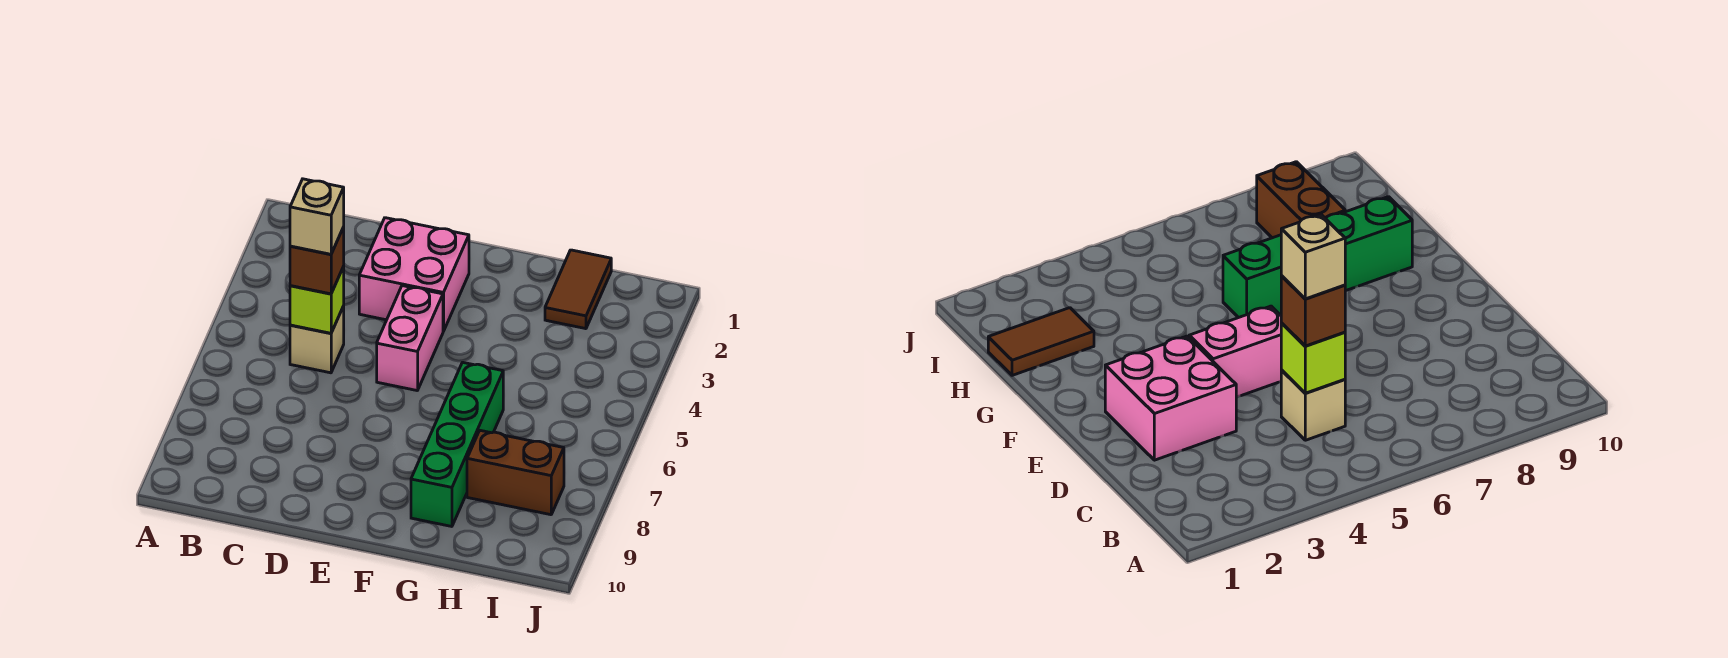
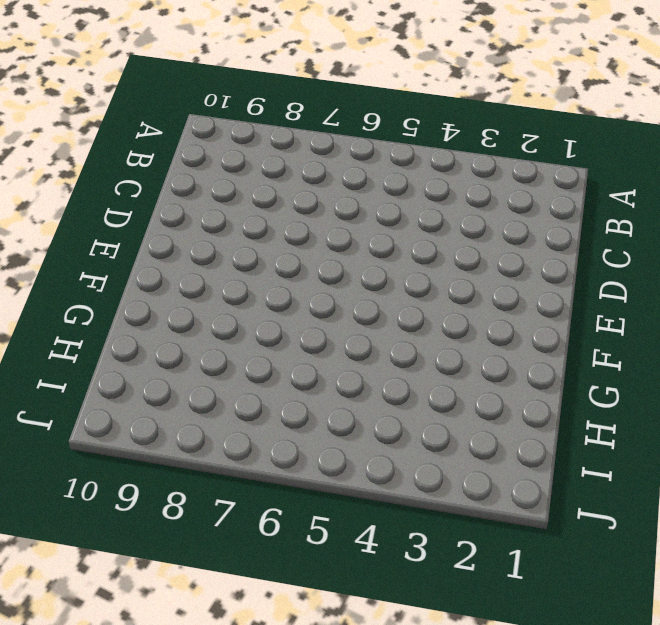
none -> tan 1x1 brick [290,306,344,373]
none -> pink 2x2 brick [359,218,469,331]

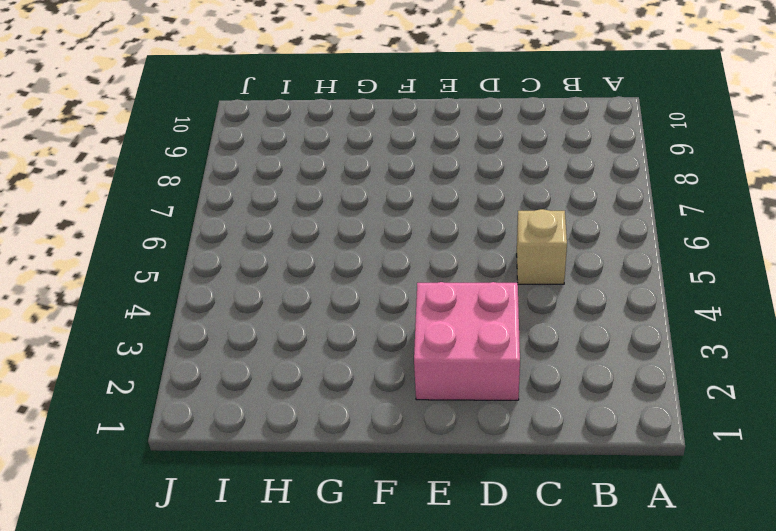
none -> pink 1x2 brick [377,286,443,391]
none -> green 1x4 brick [411,362,503,526]

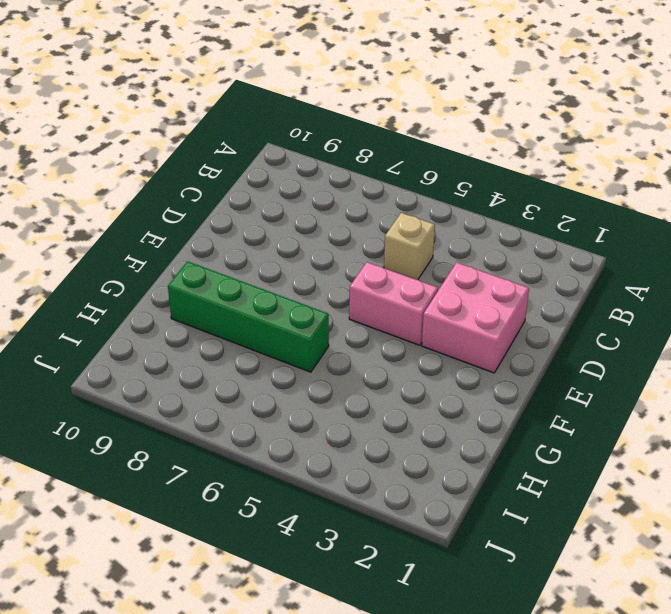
none -> brown 1x2 tile [545,250,611,329]
none -> brown 1x2 brick [467,430,564,515]

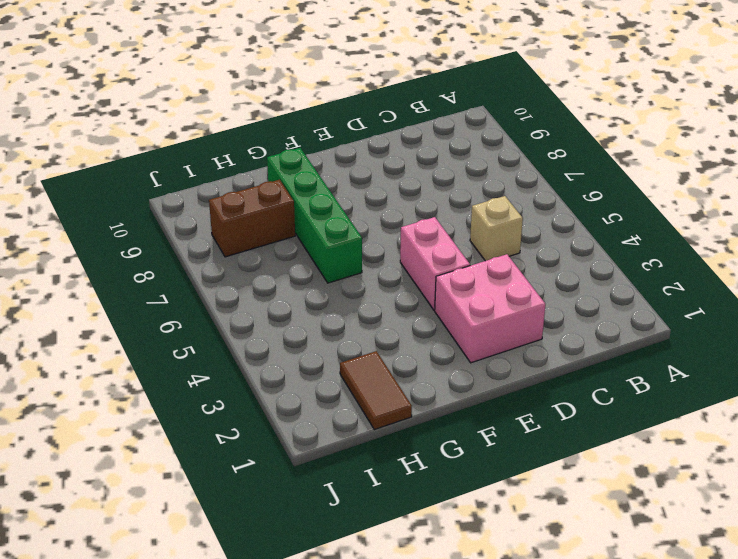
none -> lime 1x1 brick [290,267,344,333]
none -> brown 1x1 brick [290,227,344,294]

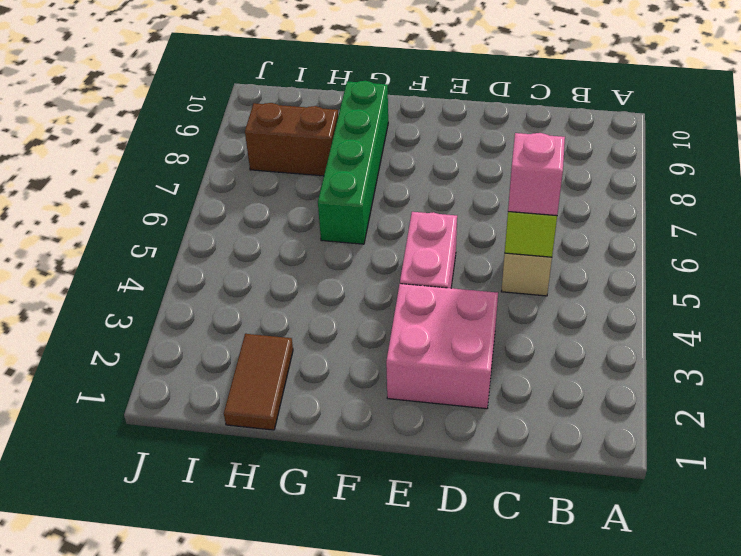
pink 1x1 brick [508,133,565,216] -> brown 1x1 brick [290,227,344,294]
none -> tan 1x1 brick [290,179,344,254]

